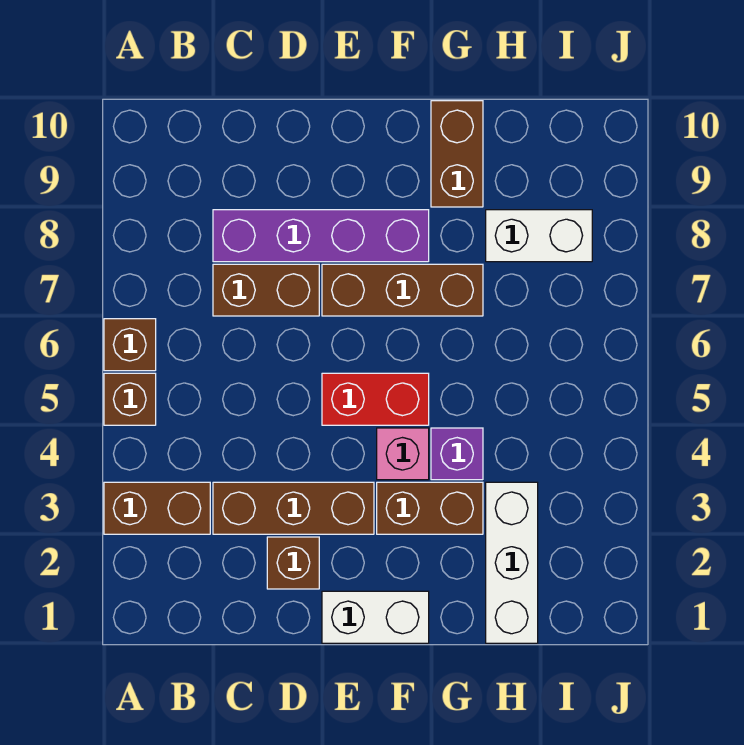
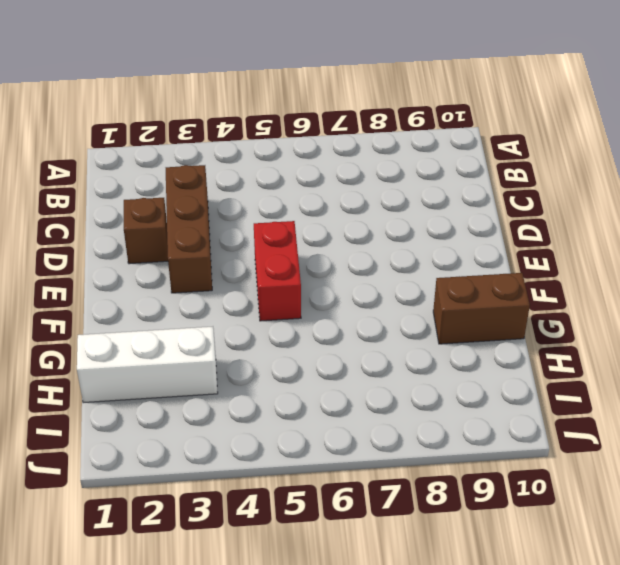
none -> brown 1x2 brick [104,482,210,534]
none -> brown 1x1 brick [104,373,156,425]
none -> brown 1x1 brick [104,319,156,371]

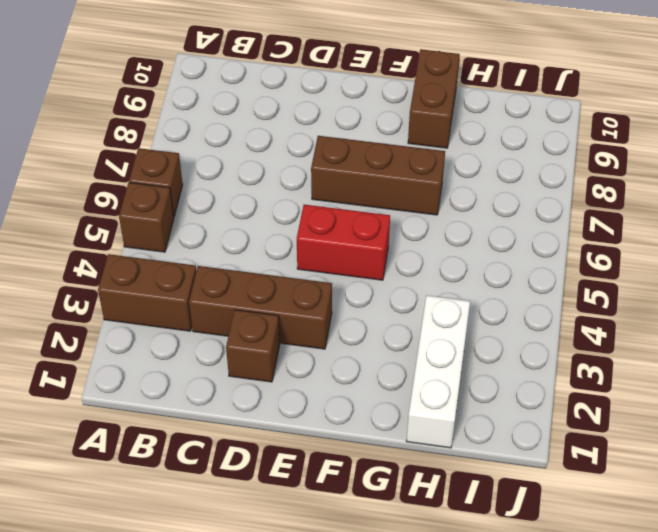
none -> brown 1x2 brick [213,264,319,316]
none -> purple 1x4 brick [213,210,429,262]
none -> white 1x2 brick [322,591,429,643]

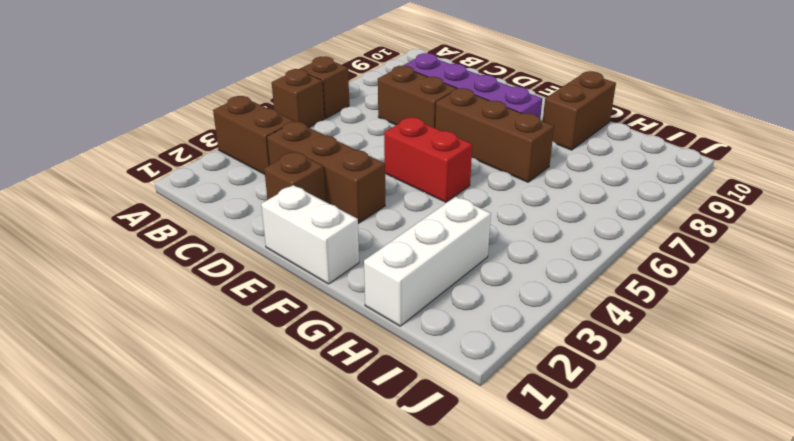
none -> brown 1x2 brick [377,482,483,534]
none -> pink 1x1 brick [377,428,429,480]
none -> purple 1x1 brick [431,428,483,480]

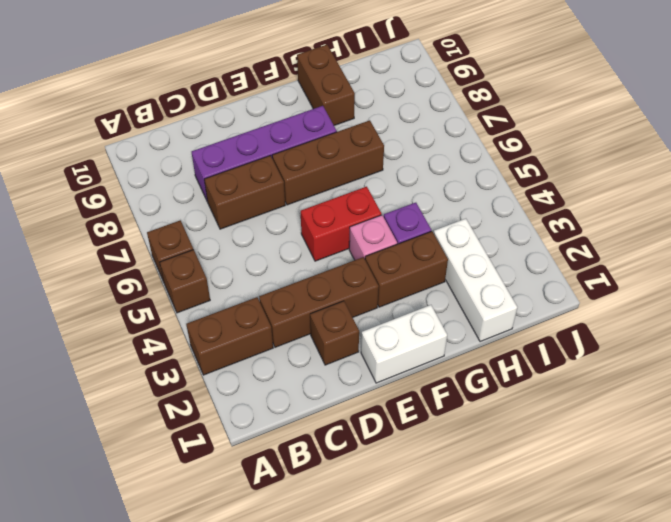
none -> white 1x2 brick [486,210,592,262]

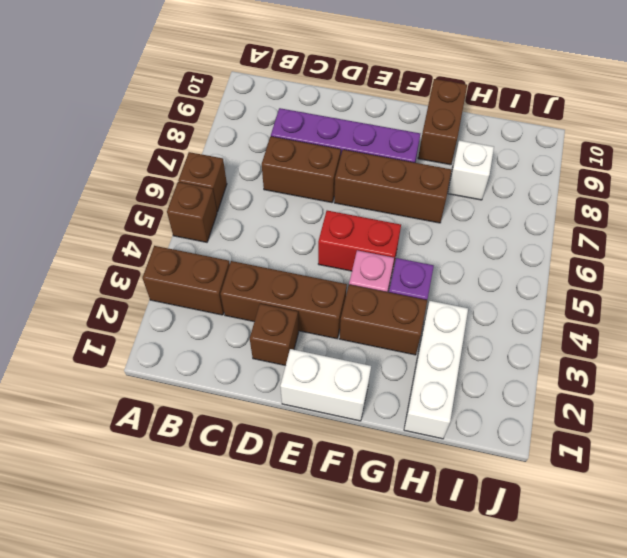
white 1x1 brick [448,140,494,200] -> white 1x2 brick [486,210,592,262]

